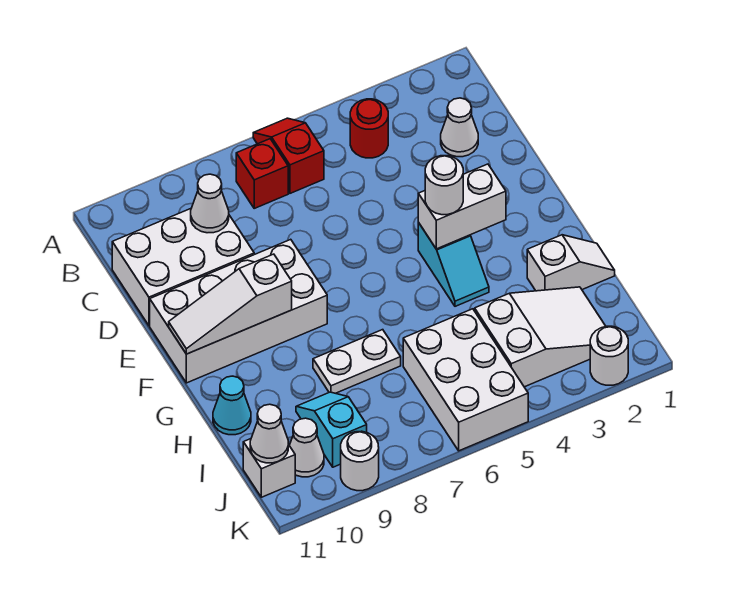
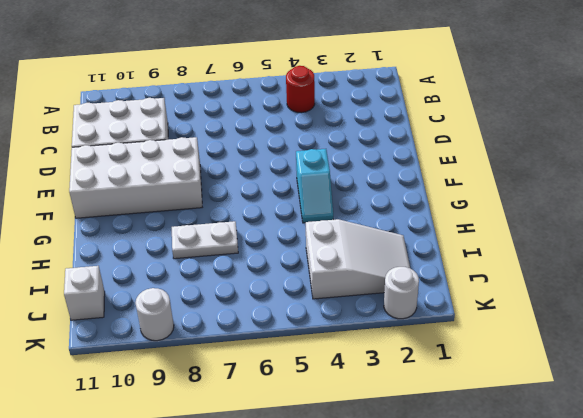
none -> red 1x2 slope [253,118,324,193]
none -> red 1x1 brick [236,139,288,208]
none -> white 1x1 cone [441,98,478,157]

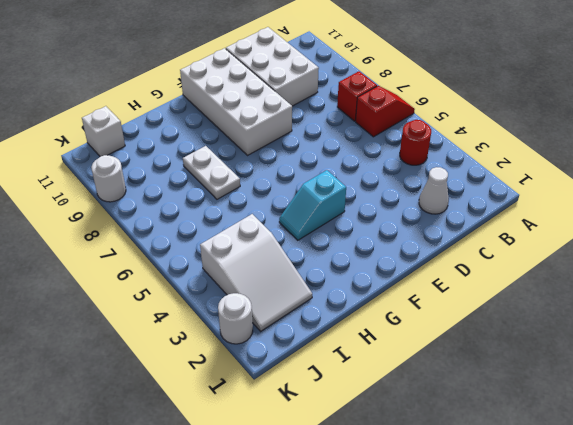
none -> white 1x2 slope [527,235,615,291]
none -> cyan 1x1 cone [213,376,251,435]
none -> white 2x3 brick [403,309,528,451]

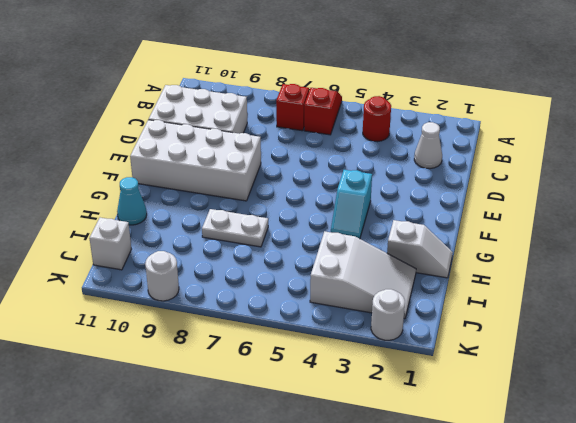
none -> white 2x3 brick [403,309,528,451]
none -> cyan 1x2 slope [296,392,367,467]
none -> white 1x1 cone [289,418,324,477]

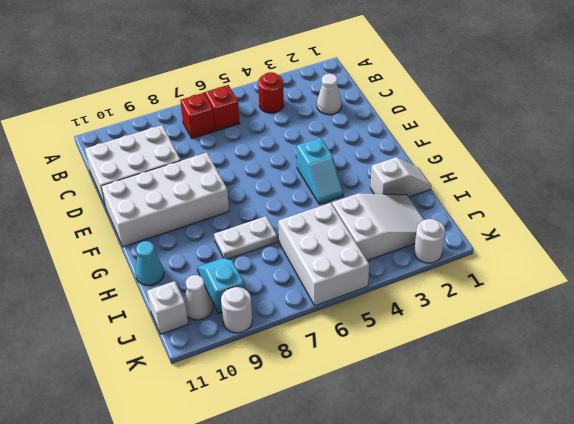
none -> white 1x1 cone [191,174,229,233]
none -> white 1x2 brick [418,164,506,249]
none -> white 1x3 slope [169,254,292,354]

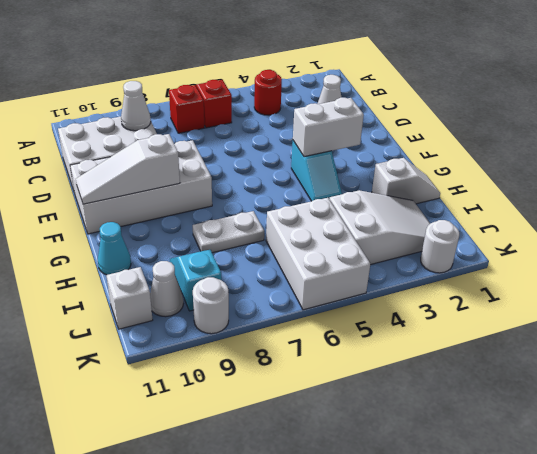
none -> white 1x1 cone [250,404,288,463]
none -> white 1x1 round brick [425,156,463,215]

